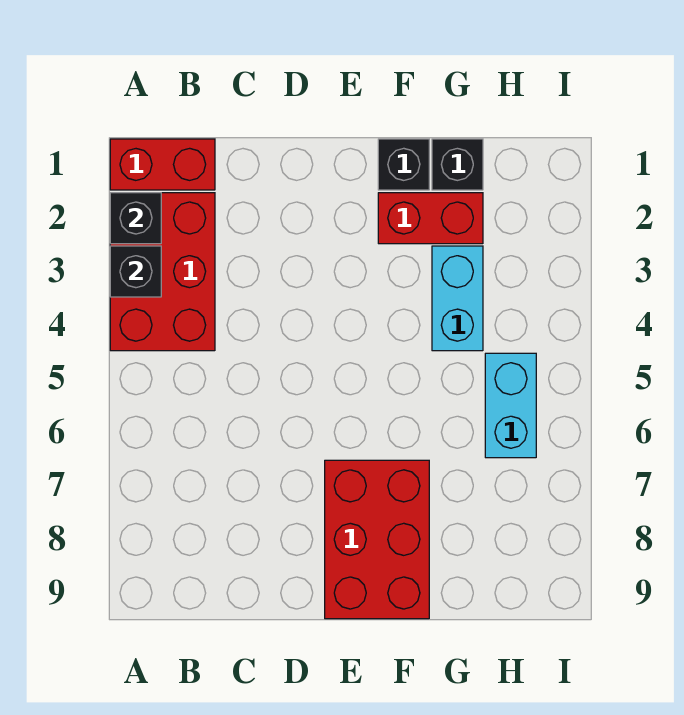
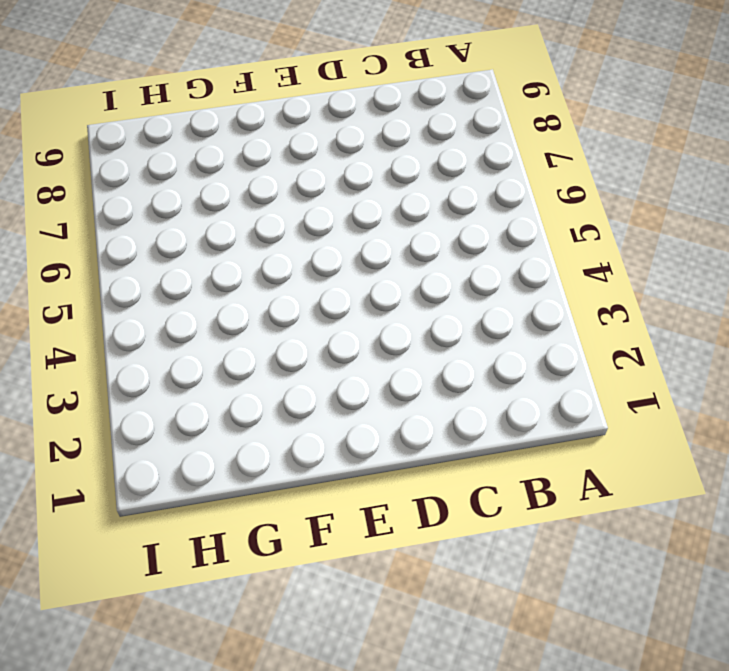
none -> red 1x2 brick [110,139,215,190]
none -> red 2x3 brick [110,193,215,351]

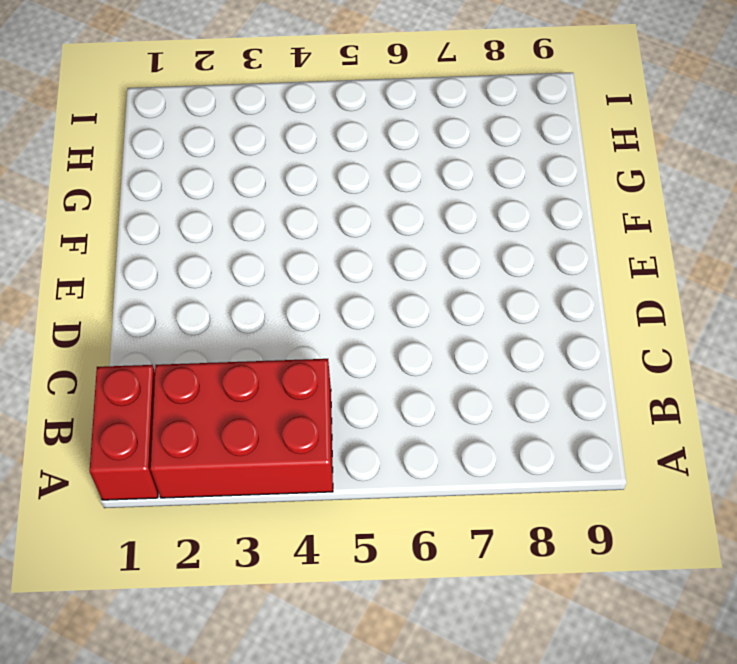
none -> red 2x3 brick [325,460,429,619]
none -> black 1x1 brick [378,139,429,190]

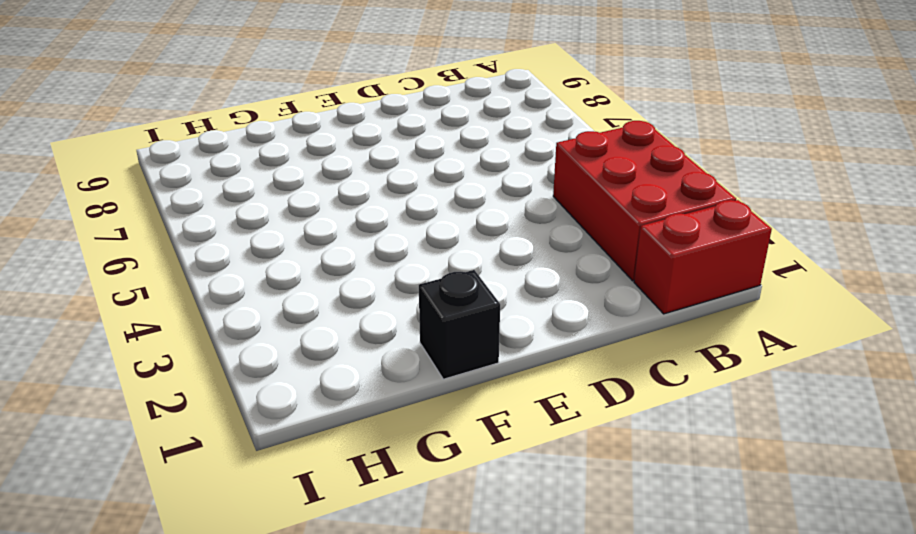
none -> red 2x3 brick [325,460,429,619]
none -> red 1x2 brick [378,193,483,244]

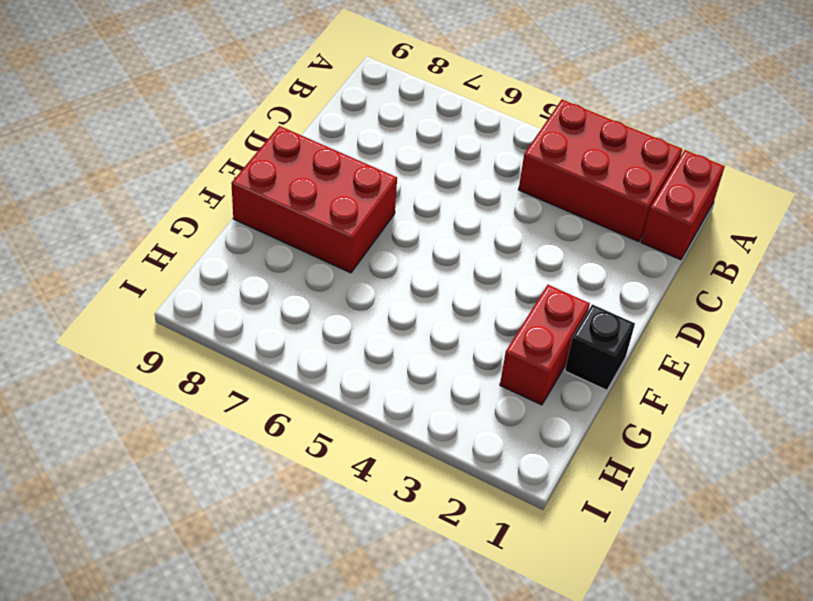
none -> black 1x1 brick [432,139,483,190]
none -> cyan 1x2 brick [432,246,483,351]

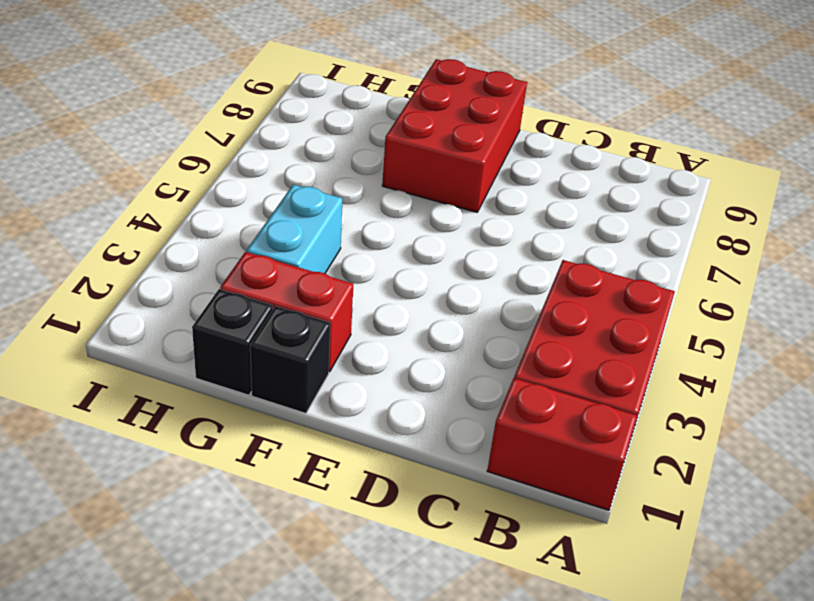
none -> cyan 1x2 brick [485,353,536,458]
none -> black 1x1 brick [110,193,161,244]

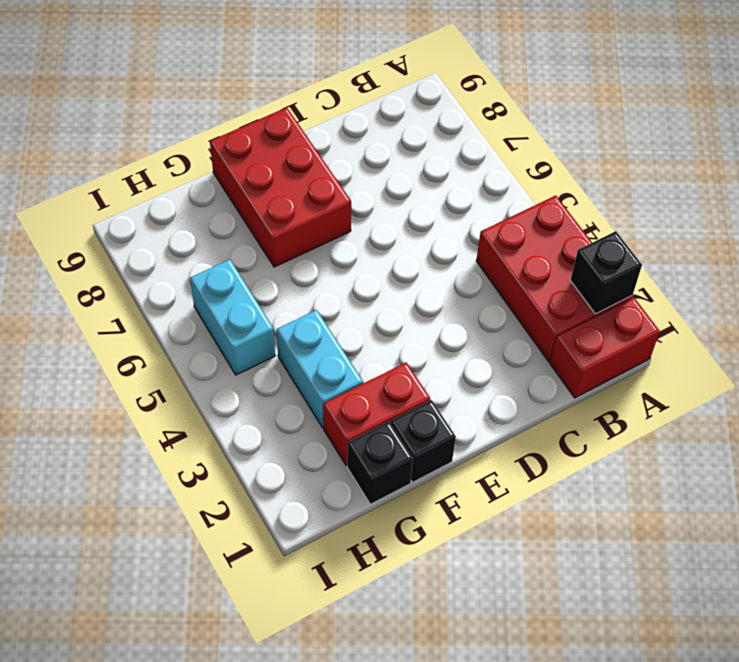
none -> black 1x1 brick [110,246,161,297]

